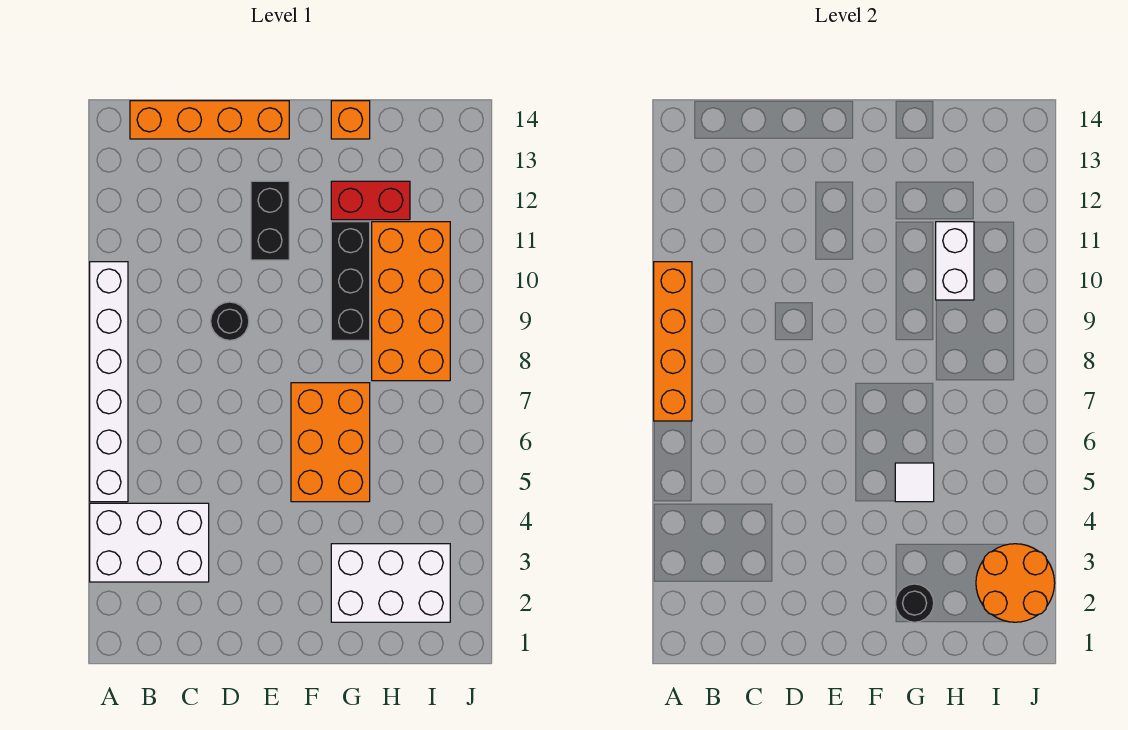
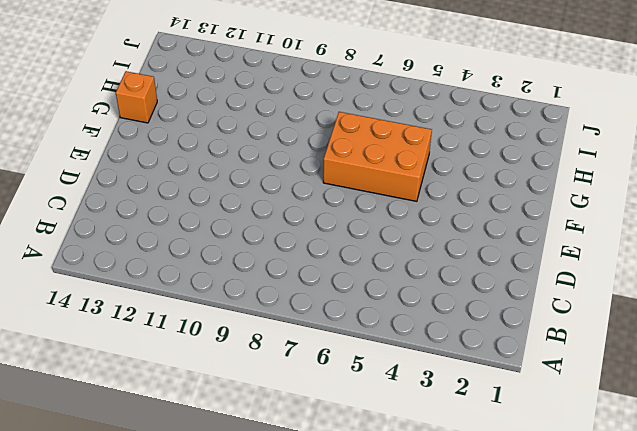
none -> white 2x3 brick [90,503,209,582]
none -> white 1x6 brick [90,262,128,502]
none -> orange 1x4 brick [130,101,289,139]

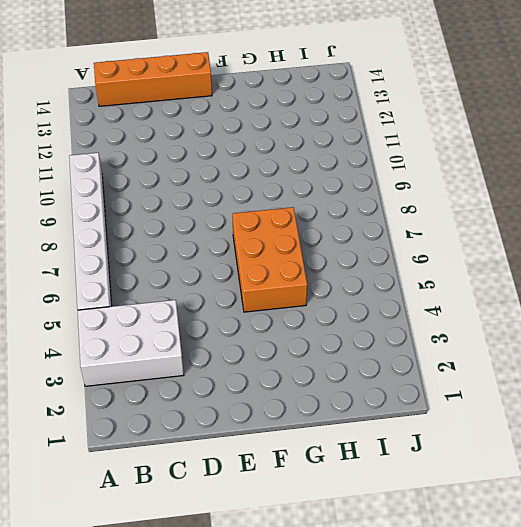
none -> black 1x1 round brick [211,302,249,340]
none -> black 1x2 brick [251,181,289,260]
none -> white 2x3 brick [331,544,450,622]

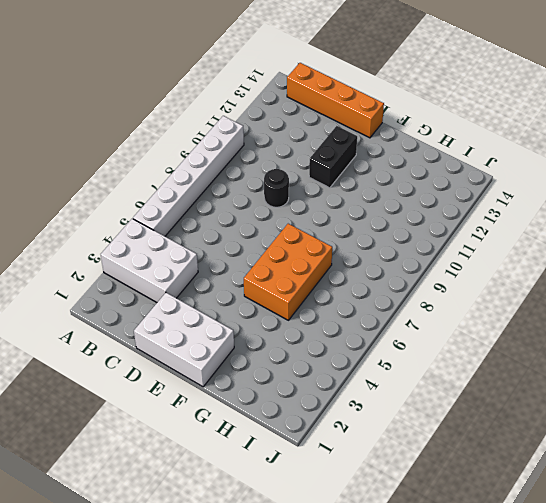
white 2x3 brick [134,293,234,387] -> white 2x3 brick moved to [331,544,450,622]
none -> black 1x3 brick [331,222,370,340]
none -> red 1x2 brick [331,181,410,220]
none -> orange 1x1 brick [331,101,370,139]

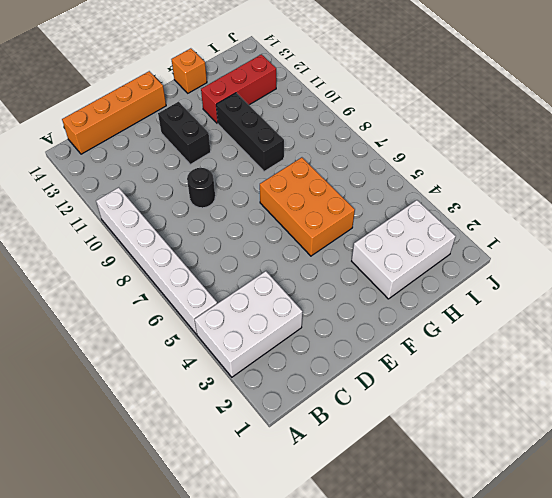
red 1x3 brick [201,54,276,123] -> red 1x2 brick [331,181,410,220]
none -> orange 2x4 brick [372,222,450,381]
none -> orange 1x4 brick [654,262,692,421]
none -> black 1x1 round brick [895,584,934,622]

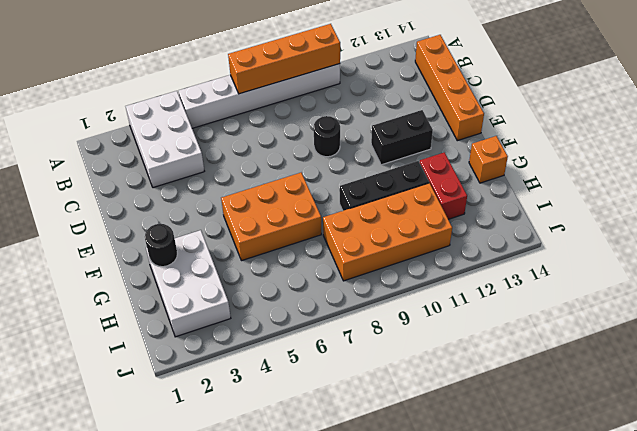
none -> white 1x1 tile [895,463,934,502]
none -> white 1x2 brick [936,222,974,300]
none -> orange 2x2 round brick [976,544,1055,622]

